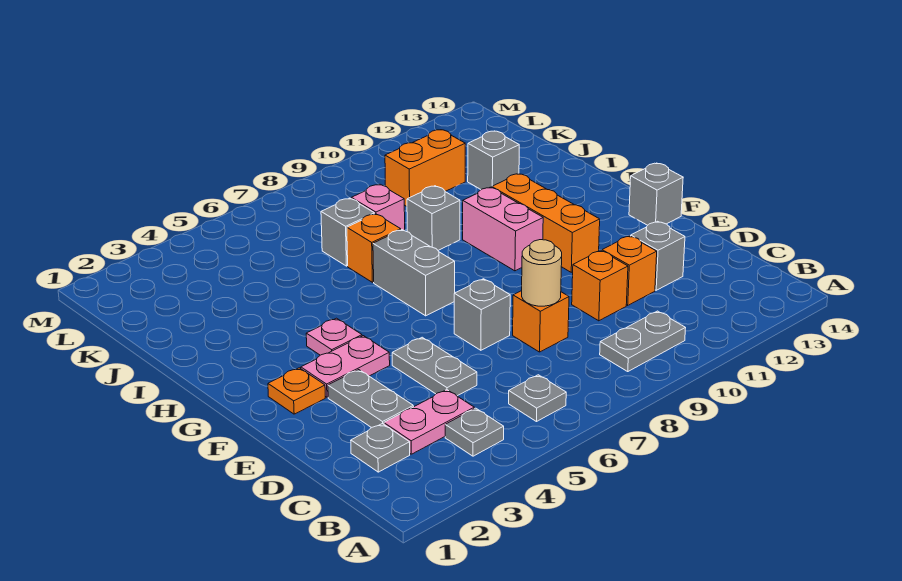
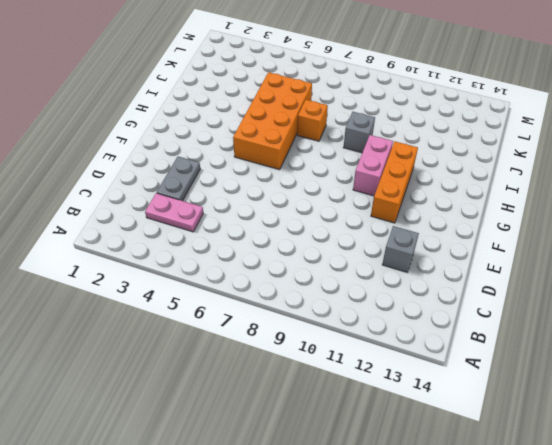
orange 2x4 brick [233,72,312,170] -> none
none -> grey 1x1 plate [445,408,504,456]
none -> grey 1x1 plate [509,375,566,422]
none -> grey 1x2 plate [600,311,685,371]

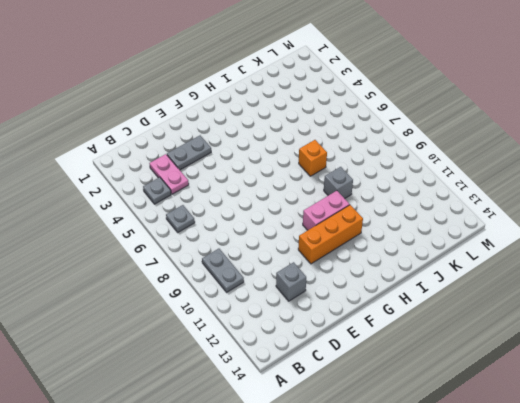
none -> grey 1x1 plate [351,423,410,472]
none -> grey 1x2 plate [392,337,477,396]
none -> orange 1x1 brick [513,291,569,352]

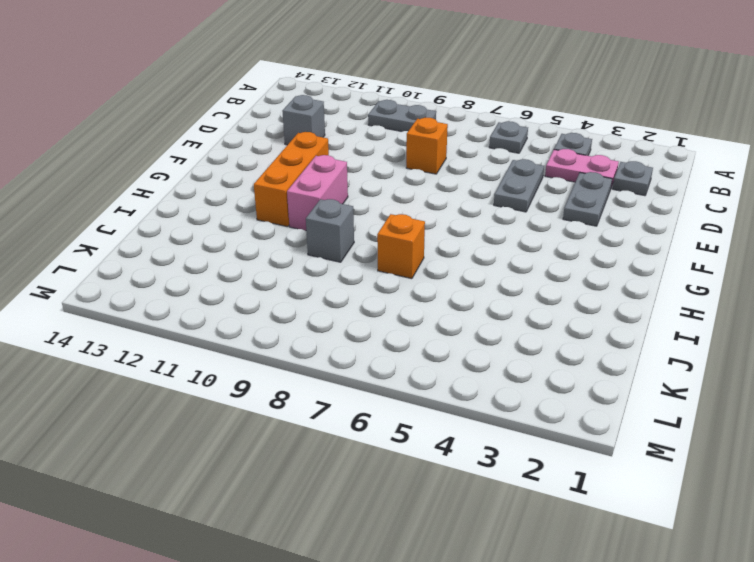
none -> orange 1x1 brick [572,250,628,321]
none -> orange 1x1 brick [602,236,657,305]
none -> grey 1x1 brick [454,279,510,350]

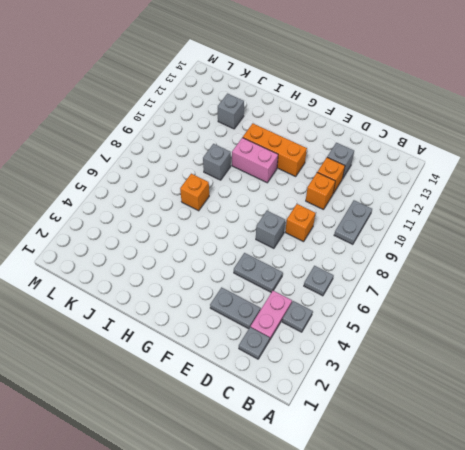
none -> orange 1x1 plate [268,368,325,414]
none -> pink 1x2 plate [301,336,390,397]
none -> grey 1x1 brick [629,163,683,225]

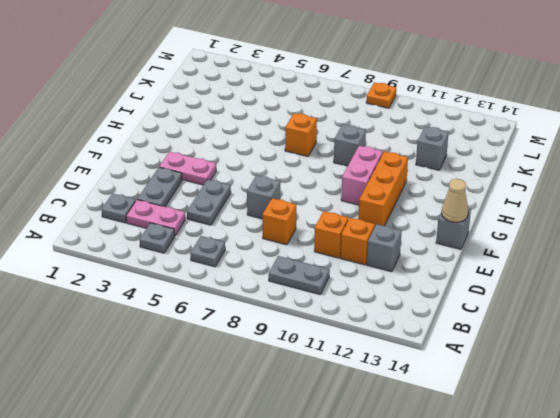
tan 1x1 cone [442,179,468,222] -> none
orange 1x1 plate [366,82,396,108] -> orange 1x1 plate moved to [268,368,325,414]
none -> pink 1x1 plate [306,318,362,355]
none -> grey 1x2 brick [373,230,455,316]
none -> grey 1x1 brick [321,198,374,266]

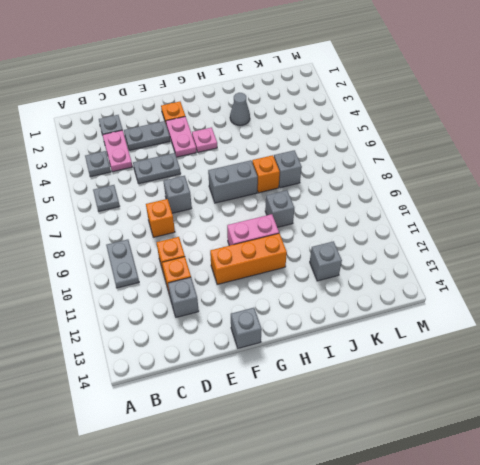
grey 1x1 cone [230,93,250,125] -> none
none -> pink 1x1 brick [351,184,405,231]
none -> orange 1x2 brick [385,130,465,206]
none -> tan 1x1 round brick [522,240,562,306]

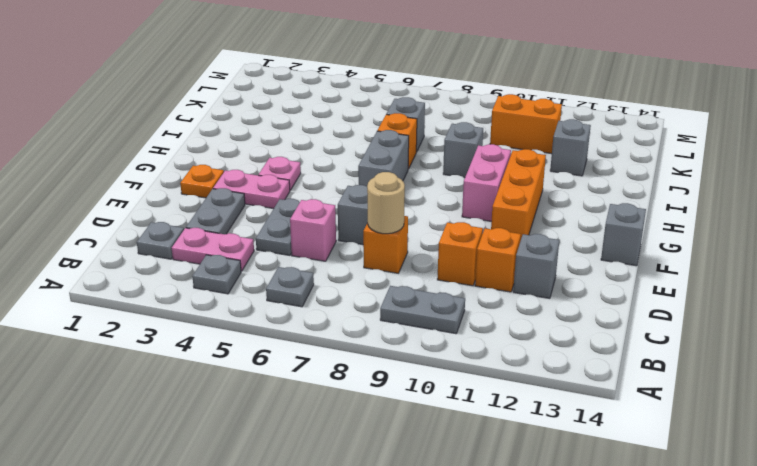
pink 1x1 brick [290,199,336,261] -> pink 1x1 brick moved to [351,184,405,231]

